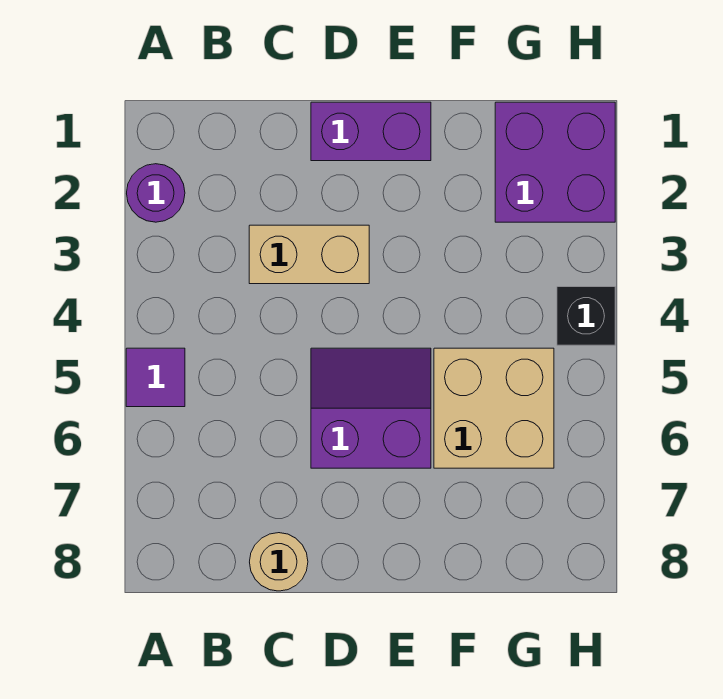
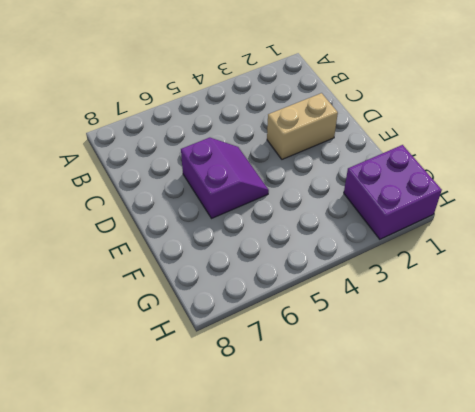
tan 1x2 brick [267,93,338,159] -> tan 1x2 brick turned to [249,225,369,284]
none -> purple 1x1 round brick [127,164,185,222]
none -> purple 1x1 tile [126,348,185,407]

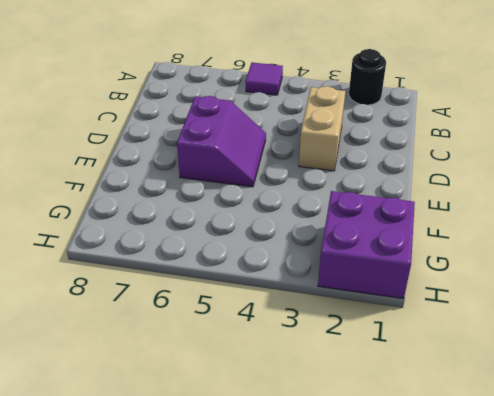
black 1x1 round brick [349,49,386,105] -> purple 1x1 round brick [127,164,185,222]
none -> tan 1x1 round brick [250,533,308,591]
none -> purple 1x2 brick [311,102,431,161]

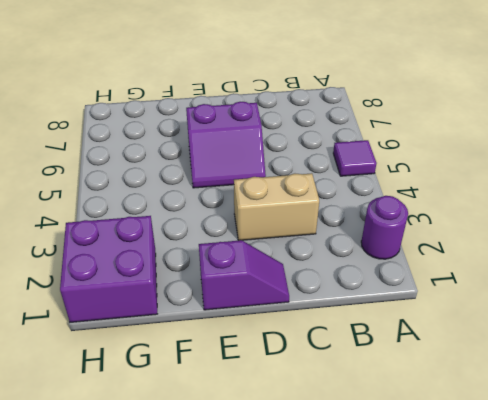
purple 1x2 slope [199,240,289,310] -> purple 1x2 brick [311,102,431,161]
none -> tan 1x1 round brick [250,533,308,591]
none -> tan 2x2 brick [434,348,554,468]

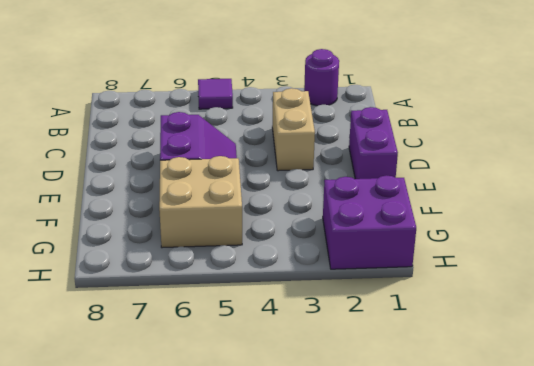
none -> tan 1x1 round brick [250,533,308,591]
none -> black 1x1 brick [557,287,615,345]

